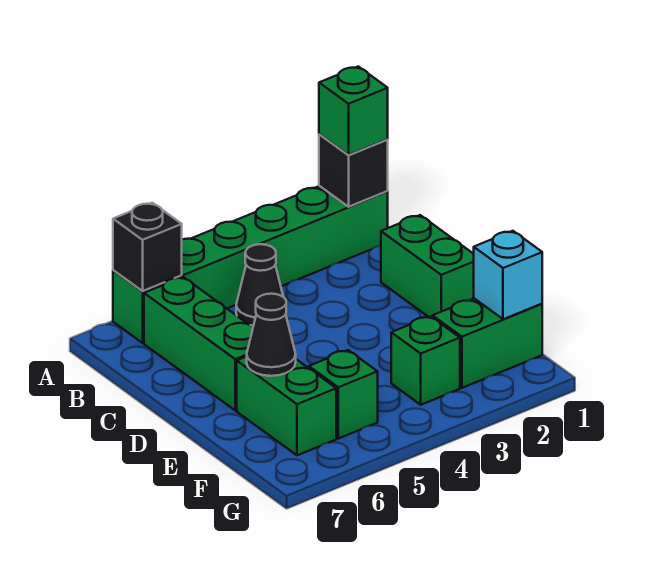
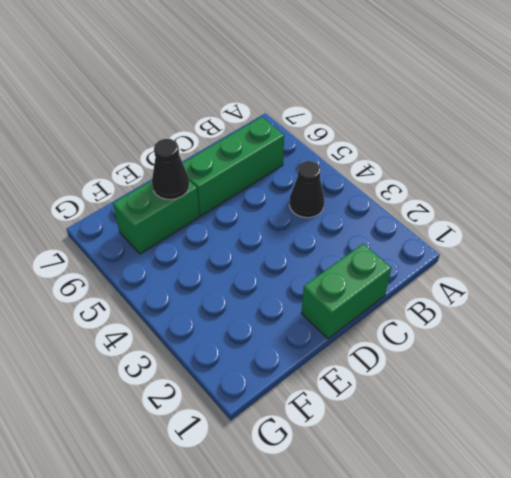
none -> green 1x6 brick [113,186,388,343]
none -> green 1x2 brick [432,299,542,388]
none -> green 1x1 brick [391,316,460,405]

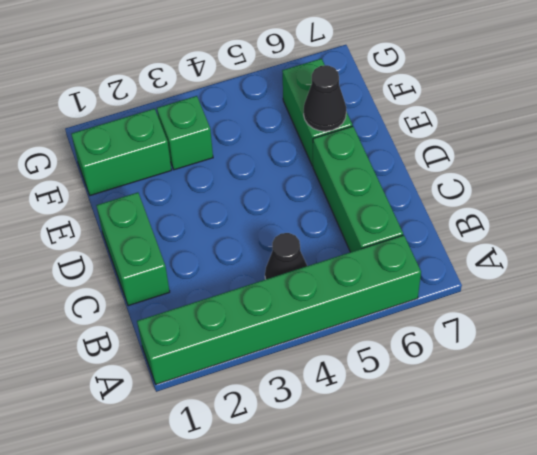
none -> green 1x1 brick [309,350,378,438]
none -> black 1x1 brick [319,134,388,207]
none -> black 1x1 brick [113,203,182,291]

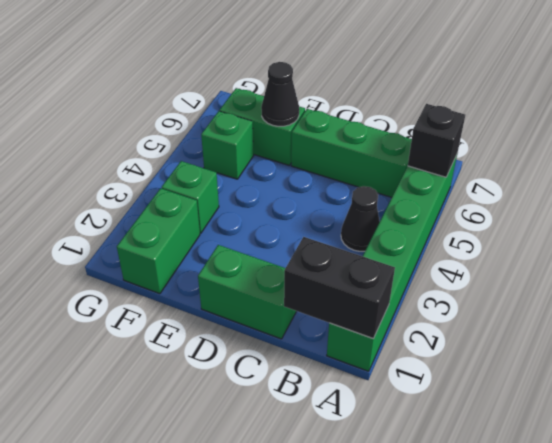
black 1x2 brick [284,237,395,339] -> black 1x1 brick [319,134,388,207]
none -> cyan 1x1 brick [474,231,542,319]
none -> green 1x1 brick [319,66,388,155]

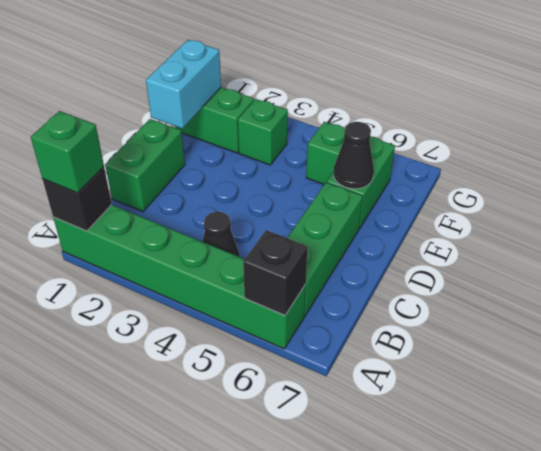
cyan 1x2 brick [146,40,221,128] -> cyan 1x1 brick [474,231,542,319]

